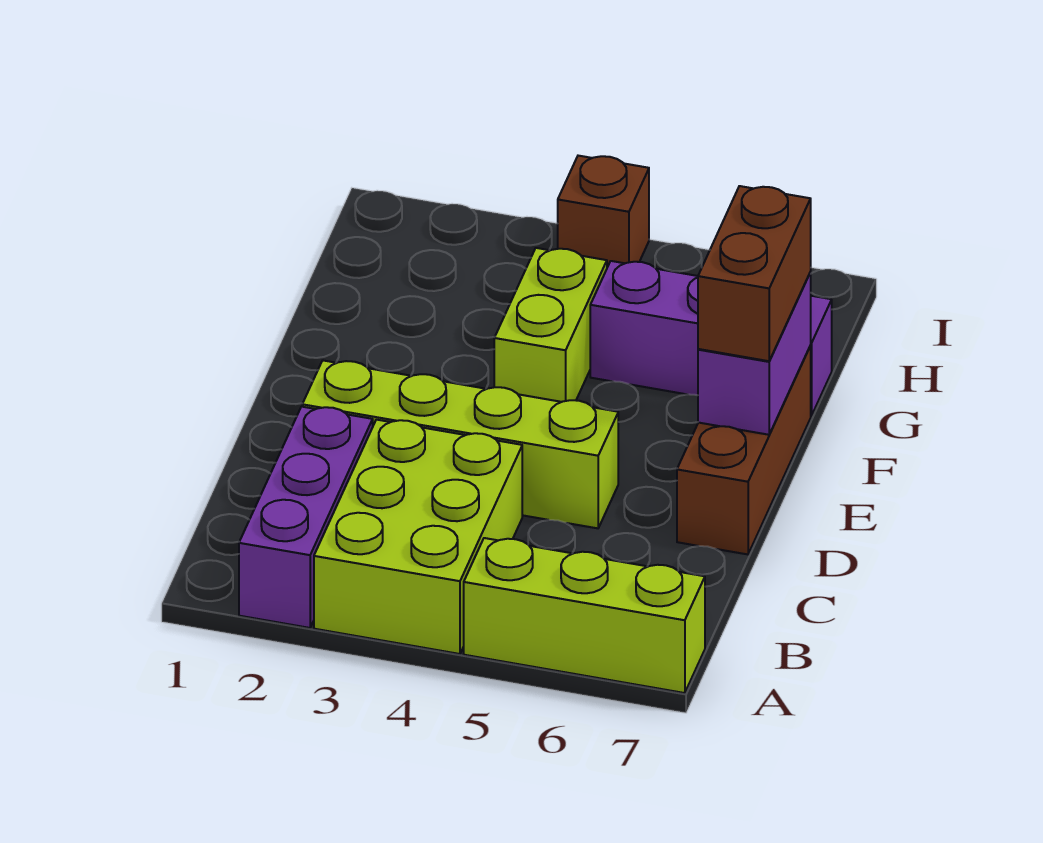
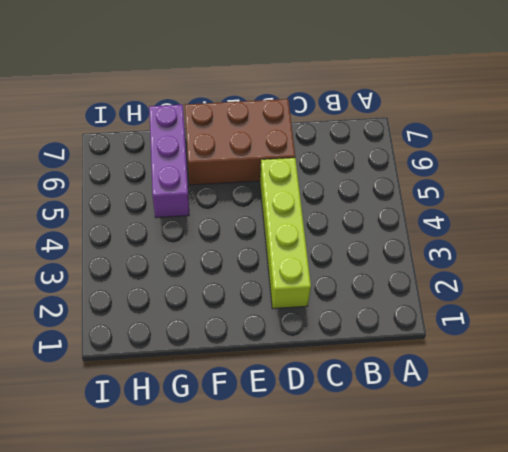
brown 2x3 brick [185,99,295,185] -> brown 1x3 brick [677,346,811,554]
none -> purple 1x3 brick [239,407,373,628]
none -> lime 2x3 brick [314,420,522,654]

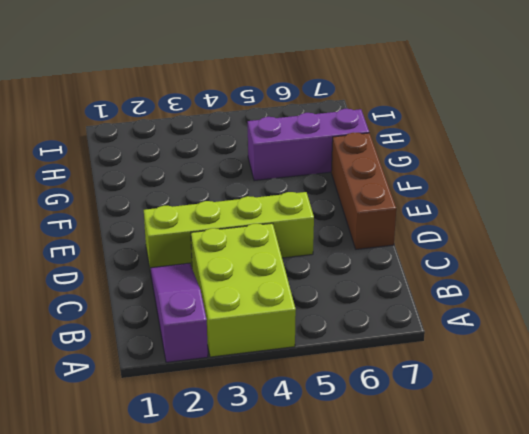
purple 1x3 slope [150,263,208,362] -> purple 1x3 brick [239,407,373,628]
none -> lime 1x3 brick [464,538,705,693]
none -> lime 1x2 brick [494,248,607,402]

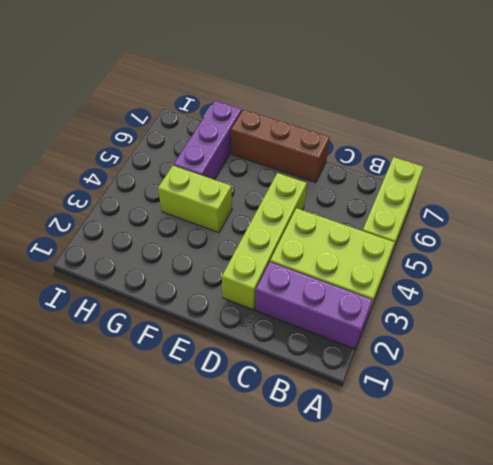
none -> brown 1x1 brick [558,156,649,267]
none -> purple 1x2 brick [698,272,811,435]

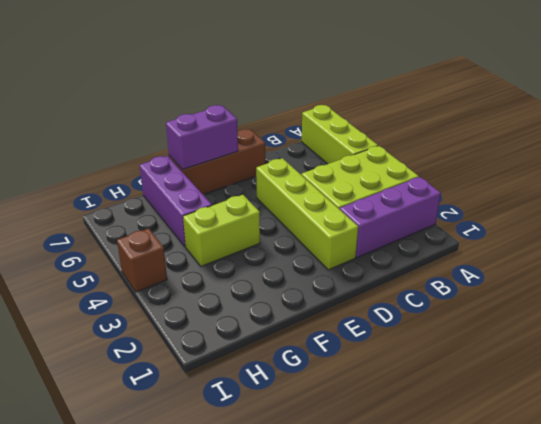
none -> brown 1x2 brick [698,186,811,361]

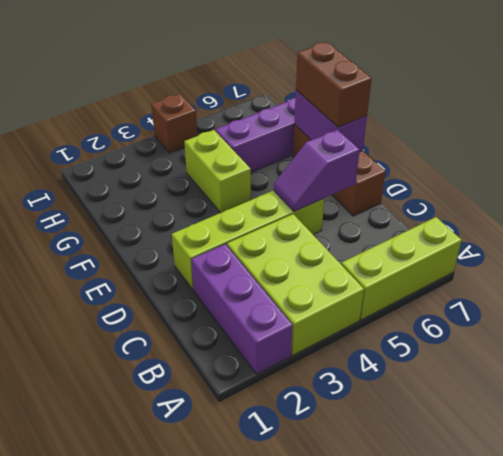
purple 1x2 slope [273,129,360,211] -> none

